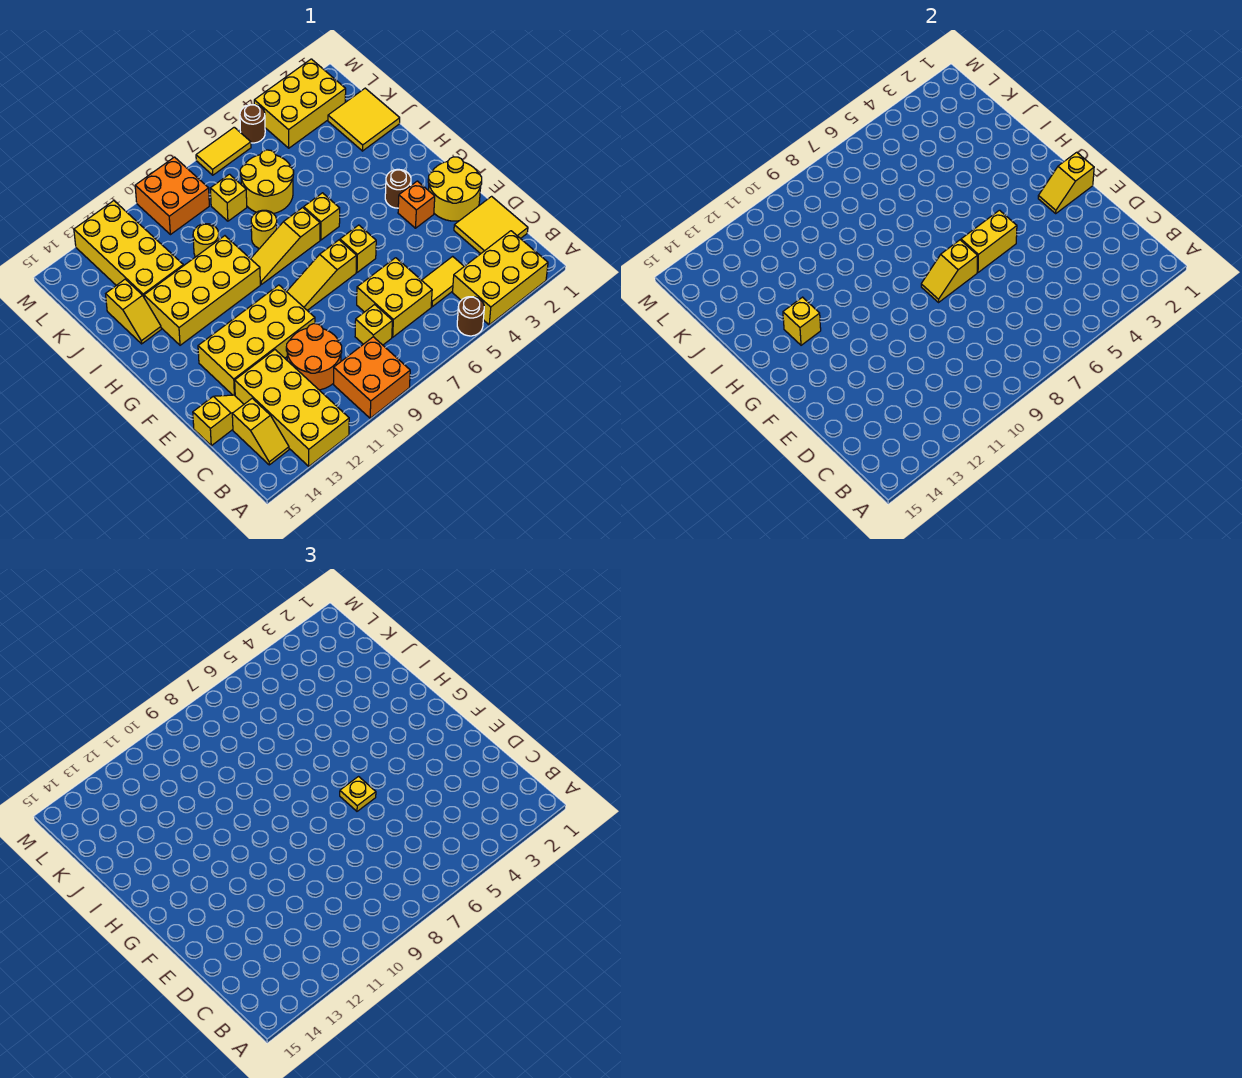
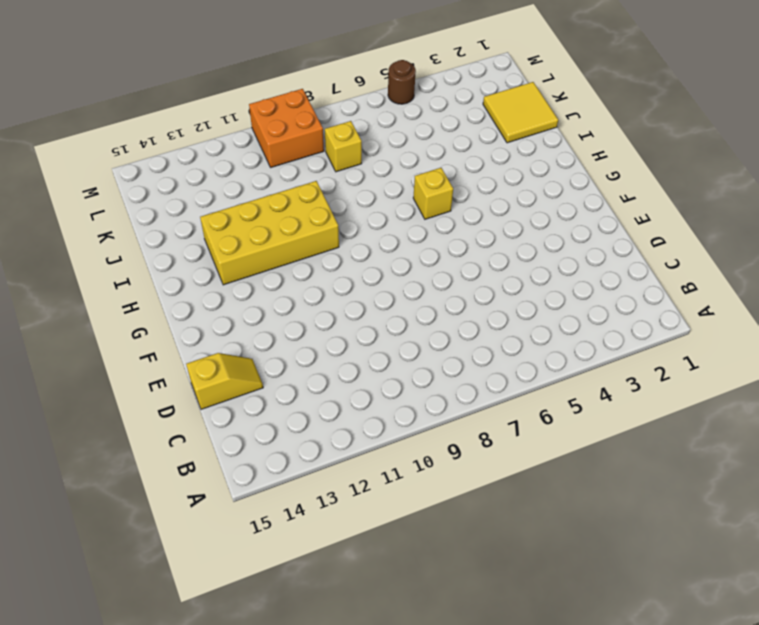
none -> yellow 2x3 brick [453,231,548,325]
none -> brown 1x1 round brick [457,297,484,336]
none -> orange 2x2 brick [334,337,410,418]
none -> yellow 2x4 brick [235,350,349,466]

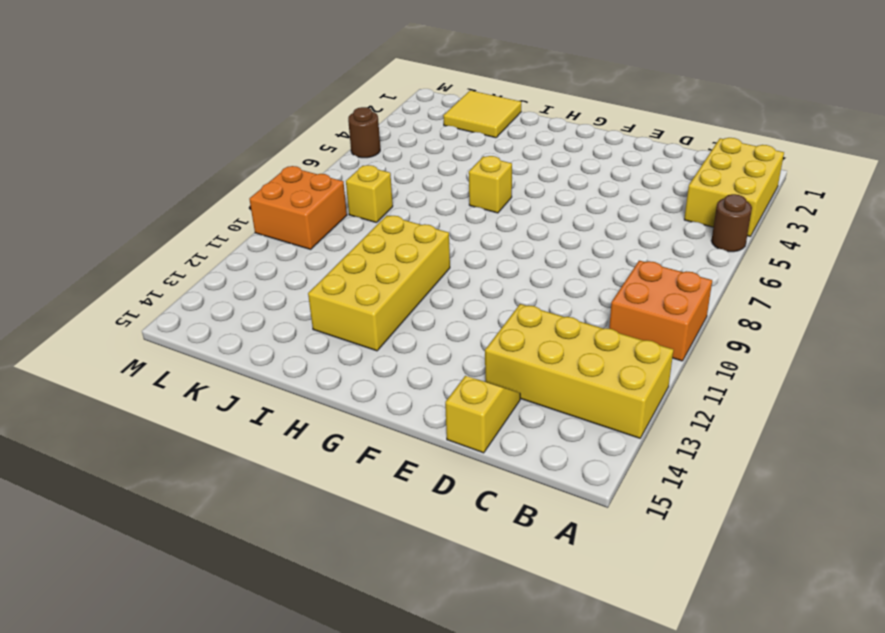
none -> yellow 1x2 slope [232,398,289,465]
none -> yellow 2x2 tile [454,196,528,254]
none -> yellow 1x2 tile [422,256,464,307]
none -> yellow 2x2 brick [357,258,432,337]

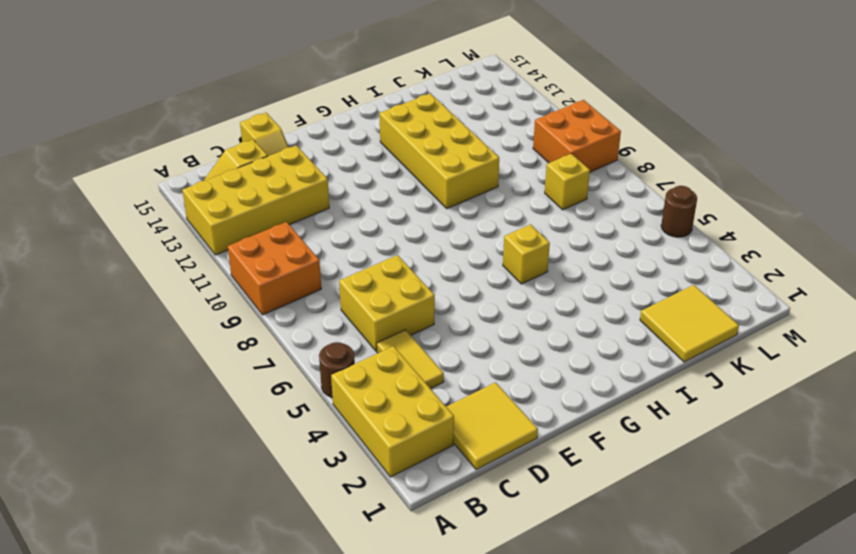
none -> yellow 1x1 brick [355,305,392,345]
none -> orange 2x2 round brick [286,324,342,390]
none -> yellow 2x2 round brick [428,157,482,221]
none -> yellow 2x4 brick [198,285,315,395]

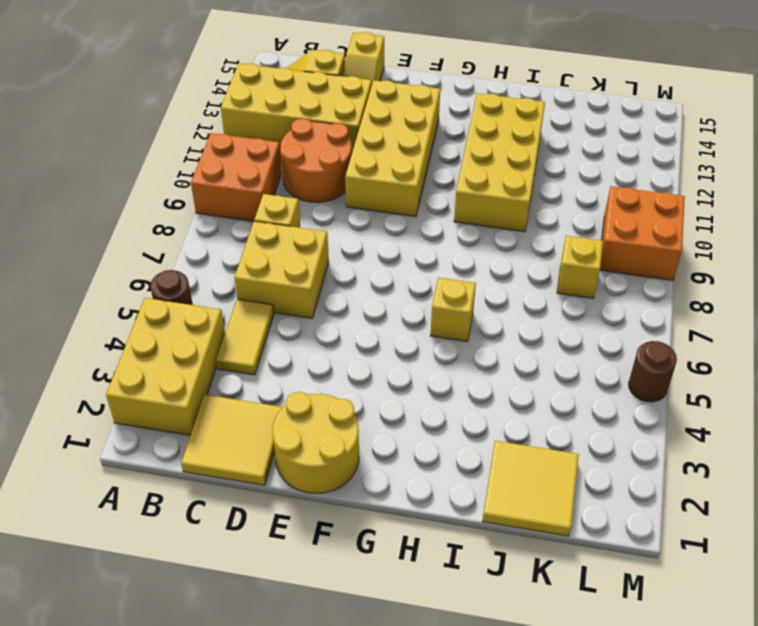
none -> orange 1x1 brick [398,181,435,228]
none -> yellow 1x1 brick [340,225,376,272]
none -> yellow 1x3 slope [287,240,357,310]
none -> brown 1x1 round brick [385,169,411,208]

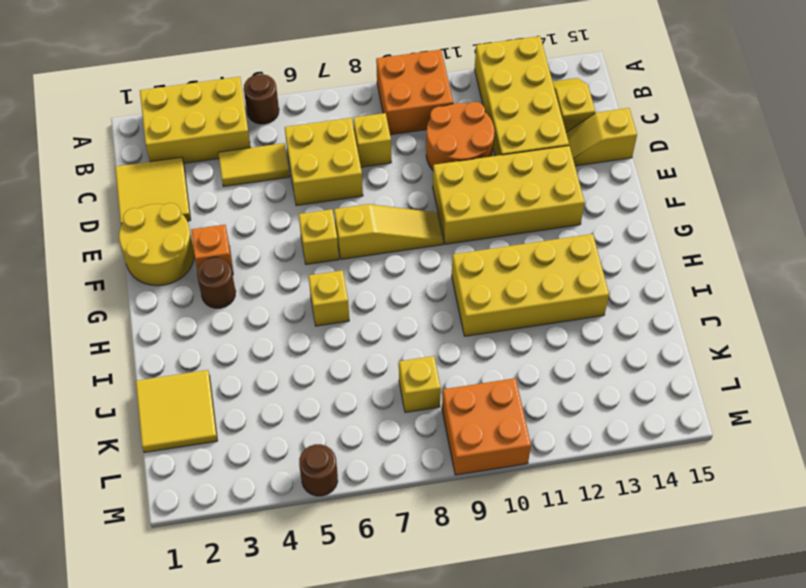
none -> yellow 1x3 slope [251,208,320,284]
none -> yellow 1x1 round brick [251,210,277,248]
none -> yellow 1x2 slope [106,279,161,344]
none -> yellow 2x2 round brick [240,150,294,214]

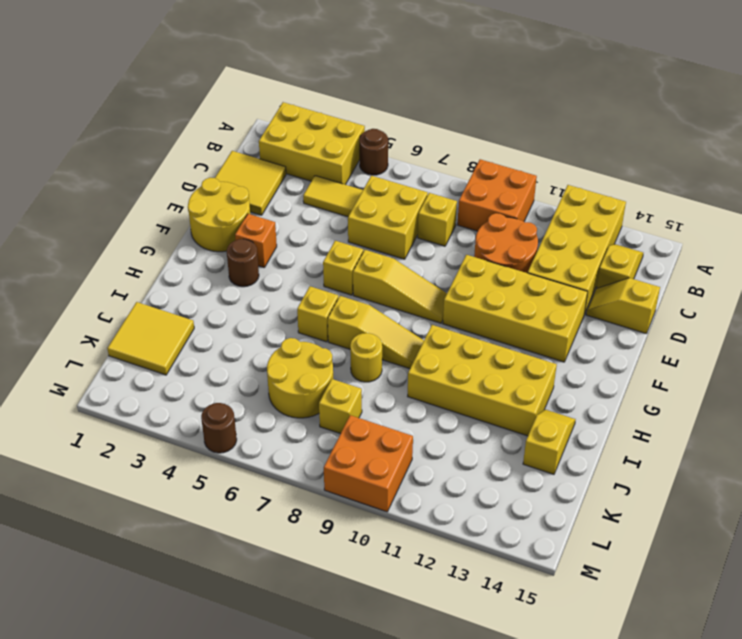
none -> yellow 1x1 round brick [193,224,219,257]
none -> yellow 2x4 brick [74,201,183,297]
none -> yellow 2x3 brick [254,59,346,148]
none -> yellow 1x2 tile [196,127,251,175]

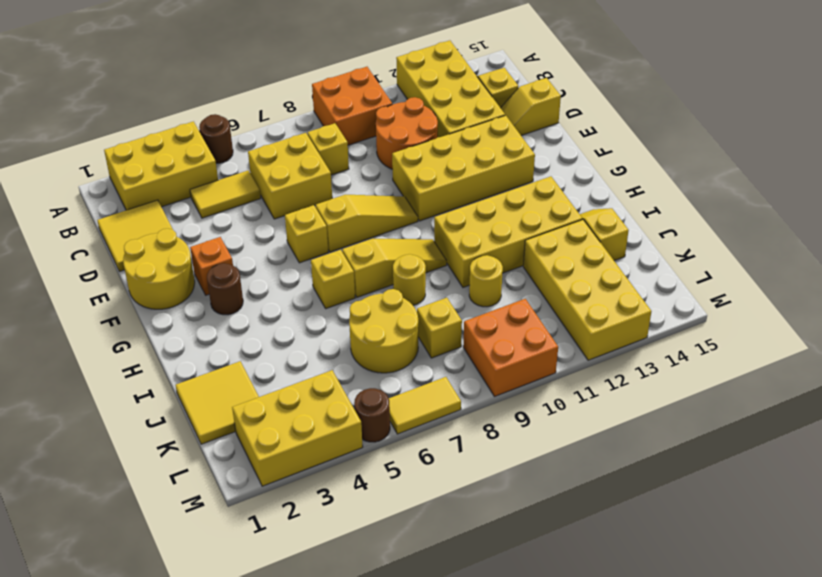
none -> yellow 1x2 slope [1038,152,1094,213]
none -> yellow 1x2 brick [961,210,1017,272]
none -> yellow 1x2 slope [921,240,978,302]
none -> yellow 1x1 brick [783,297,821,345]

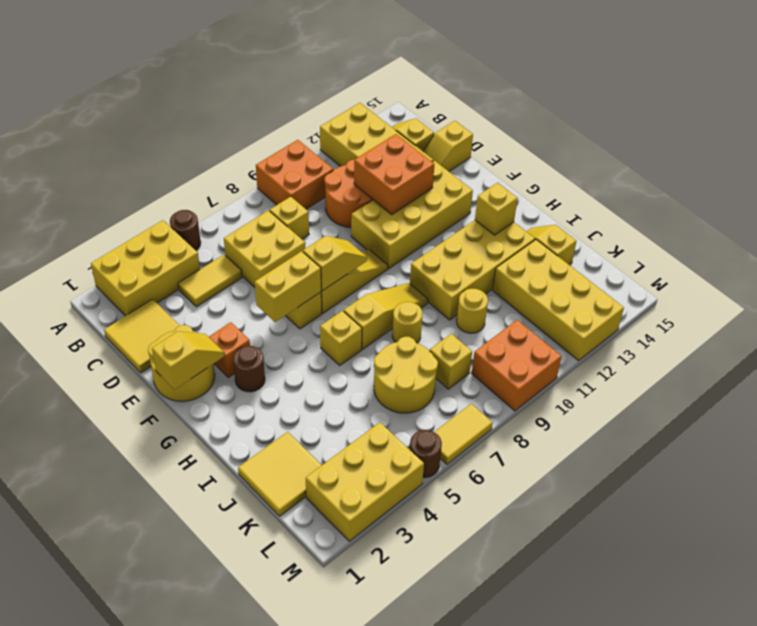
orange 2x2 brick [354,134,435,214] -> none
none -> yellow 1x1 plate [340,777,376,811]

